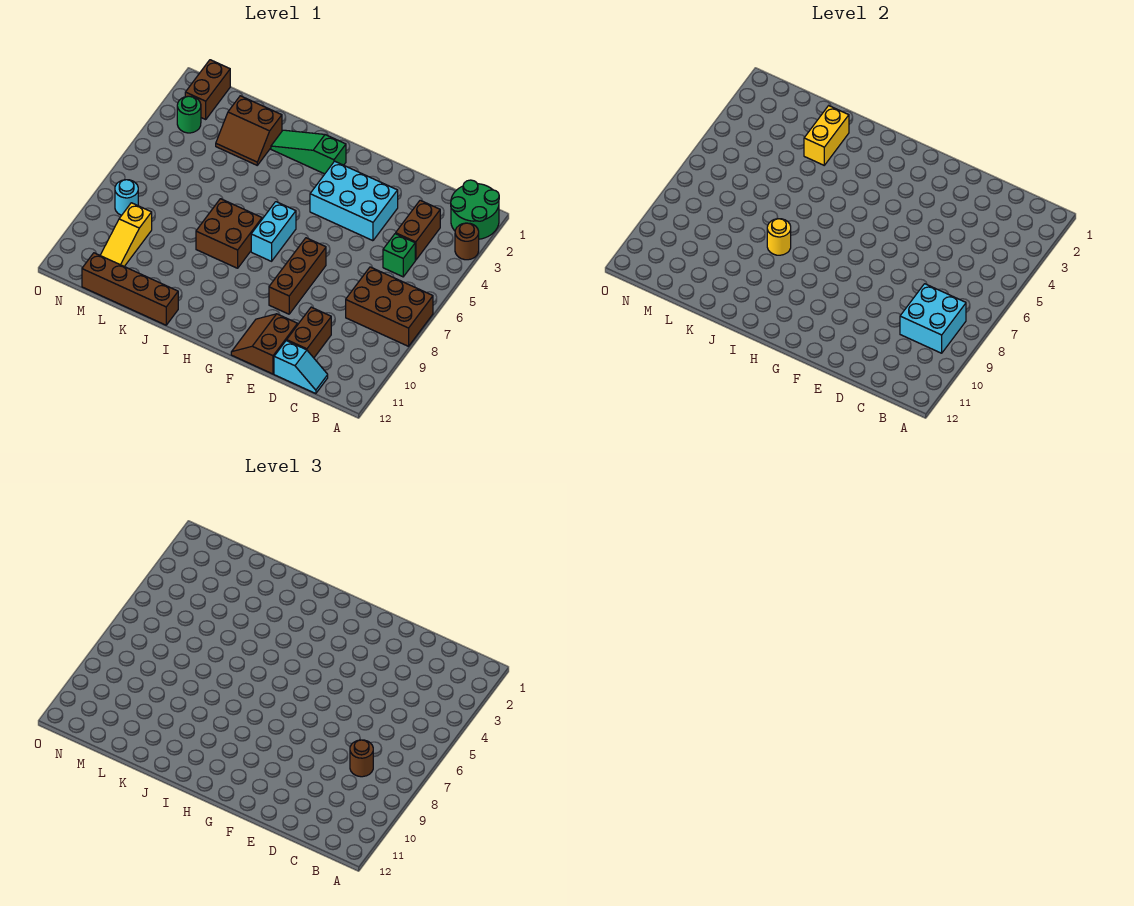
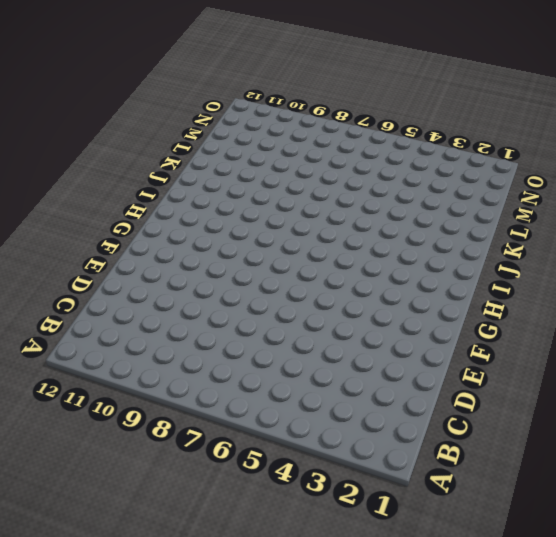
none -> green 2x2 round brick [451,180,499,239]
none -> brown 1x1 round brick [455,223,479,260]
none -> brown 2x3 brick [346,267,433,346]

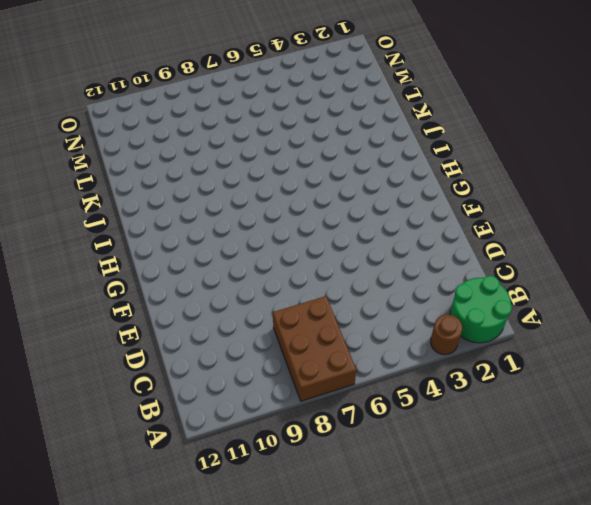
none -> brown 1x2 brick [396,200,440,260]
none -> green 1x1 brick [383,234,415,277]
none -> cyan 1x2 slope [274,340,328,394]

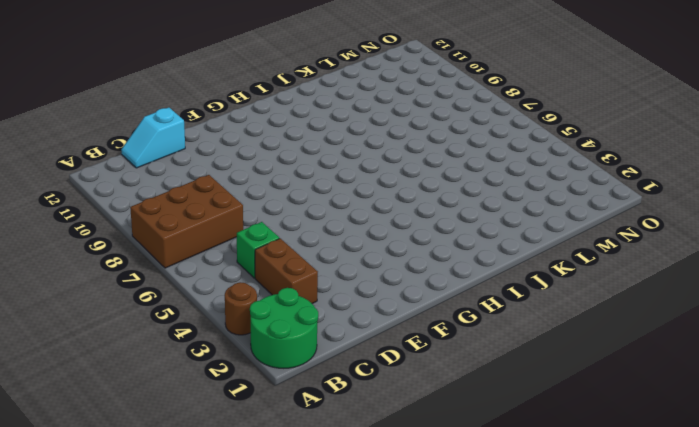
none -> brown 1x2 brick [287,307,331,358]
none -> cyan 2x3 brick [310,161,398,241]
none -> brown 2x2 slope [231,314,298,374]

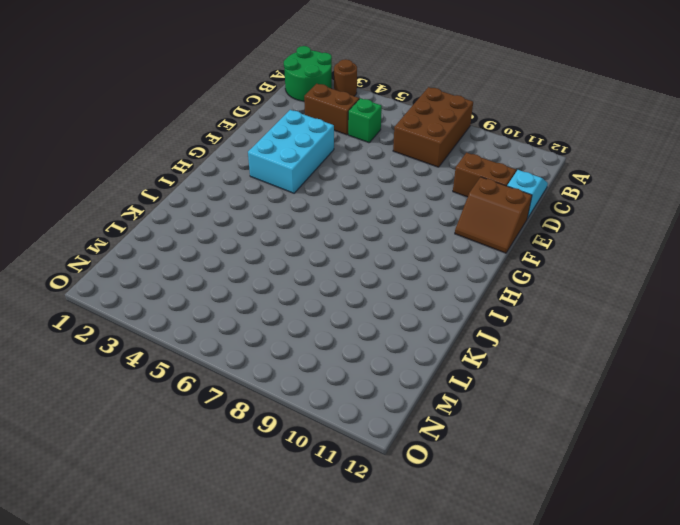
none -> brown 1x3 brick [269,238,326,314]
none -> green 1x3 slope [271,130,346,174]
none -> cyan 1x2 brick [251,202,296,261]

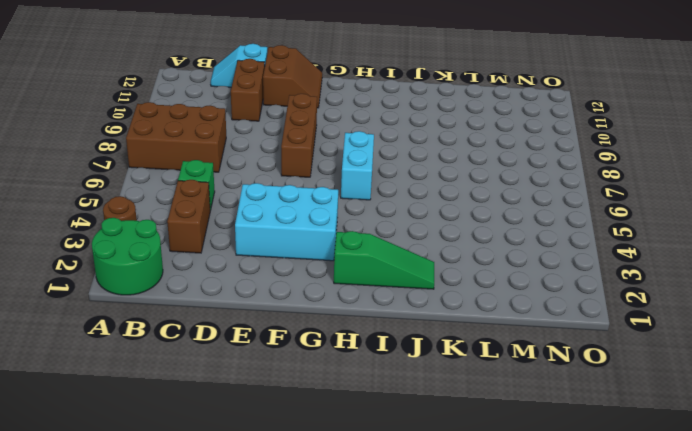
none -> brown 2x2 brick [196,199,262,268]
none -> brown 1x4 brick [82,253,178,325]
none -> brown 2x2 slope [216,96,282,165]

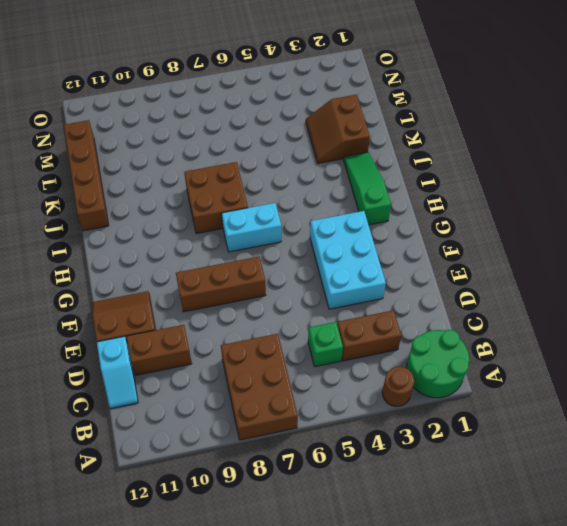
none -> yellow 1x3 slope [100,203,152,266]
none -> brown 1x2 brick [185,60,230,119]
none -> green 1x1 round brick [177,96,201,133]

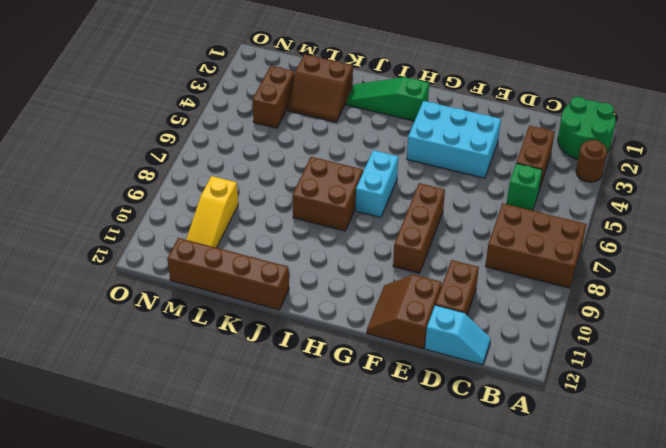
brown 1x2 brick [252,66,294,128] -> brown 1x2 brick moved to [185,60,230,119]
none -> green 1x1 round brick [177,96,201,133]
none -> cyan 1x1 round brick [115,180,138,215]
none -> cyan 2x2 brick [900,284,966,353]

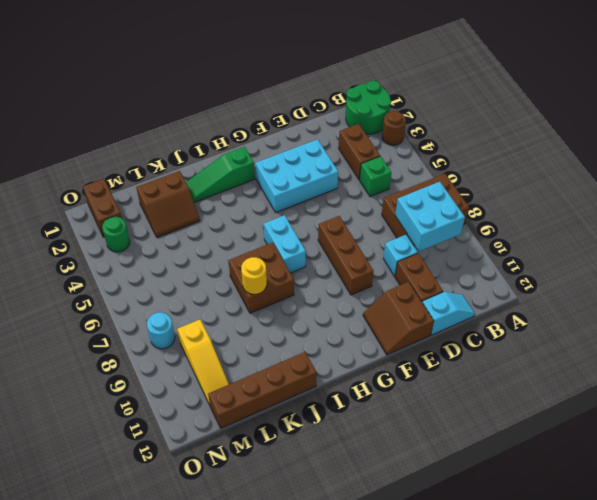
cyan 1x1 brick [383,235,418,276] -> none
none -> yellow 1x2 brick [804,106,849,165]
none -> brown 1x1 round brick [350,740,373,777]

